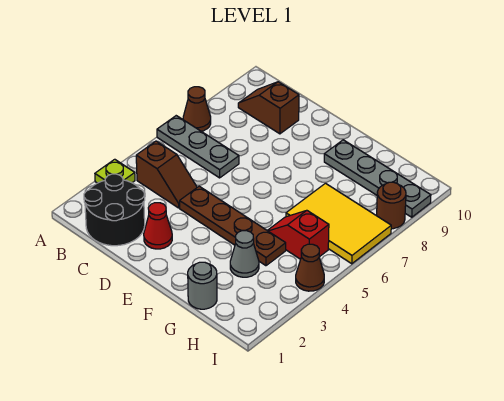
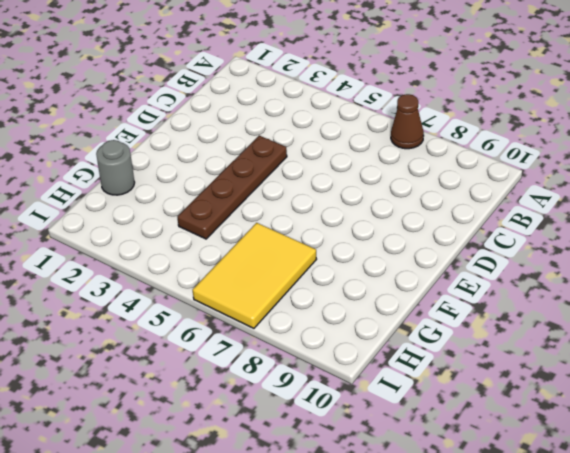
none -> lime 1x1 plate [95,159,135,183]
none -> grey 1x3 plate [157,116,239,178]
none -> black 2x2 round brick [84,174,145,246]

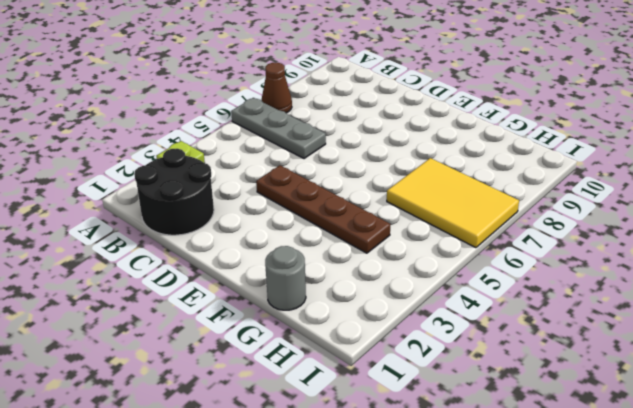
none -> brown 1x2 slope [136,141,197,208]
none -> brown 1x2 slope [238,82,299,134]
none -> red 1x1 cone [144,203,172,249]

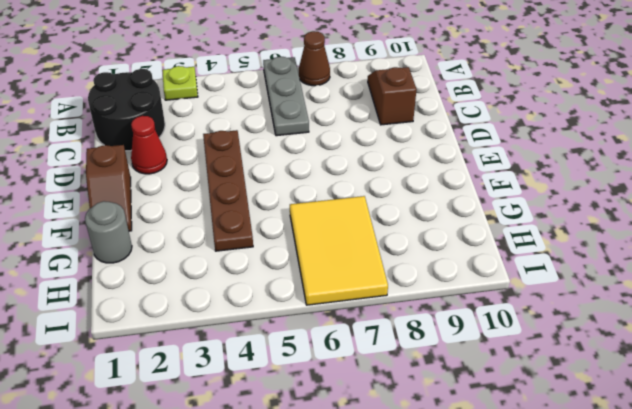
brown 1x2 slope [86,145,132,231] -> brown 1x2 slope moved to [136,141,197,208]
none -> grey 1x4 plate [324,140,431,217]
none -> grey 1x1 cone [230,231,259,277]
none -> red 1x2 slope [267,211,329,259]

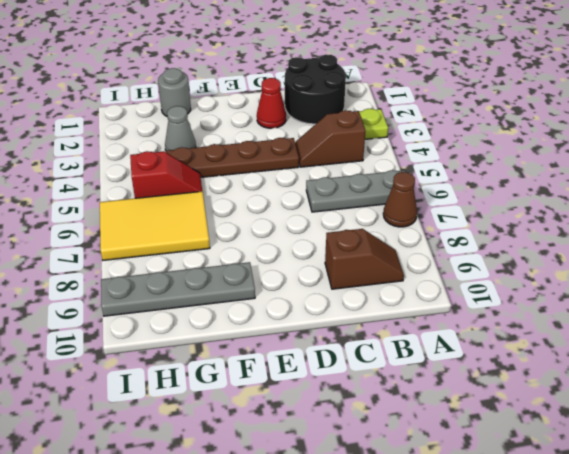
none -> brown 1x1 cone [296,244,324,291]
none -> brown 1x1 round brick [377,182,406,229]

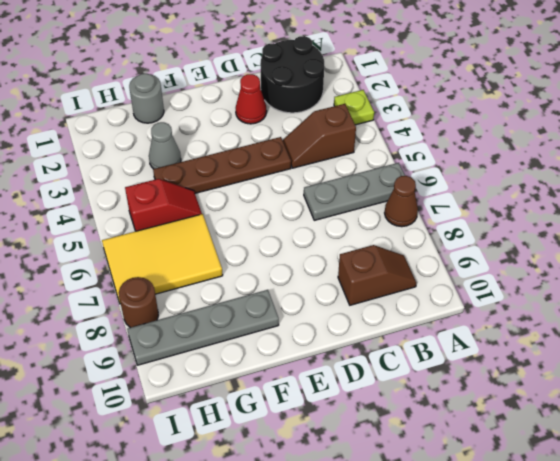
none -> brown 1x1 cone [296,244,324,291]

